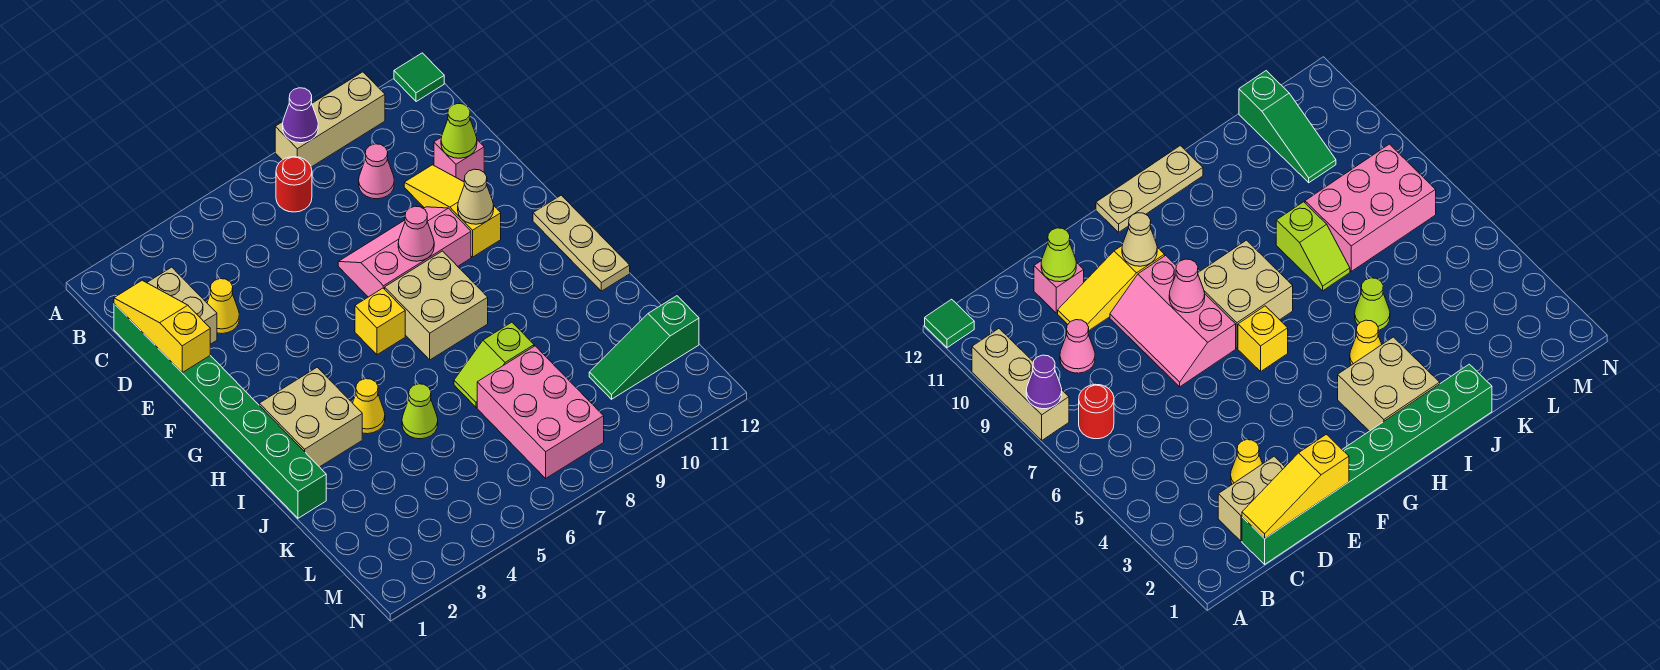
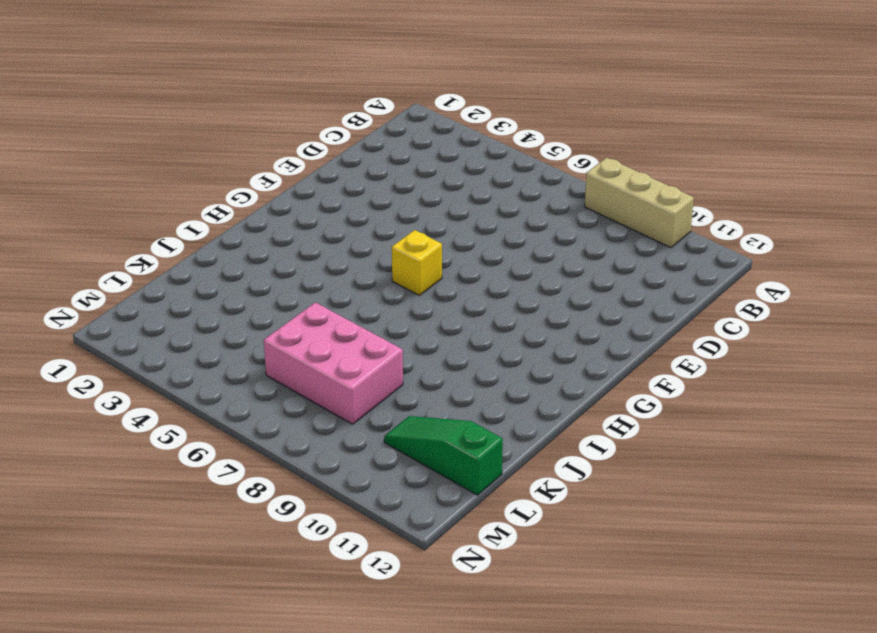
pink 2x3 brick [264,302,403,424] -> pink 2x3 brick turned to [477,346,604,478]
none -> green 1x1 tile [394,53,444,102]
none -> red 1x1 round brick [276,157,312,212]
none -> green 1x8 brick [114,304,326,518]

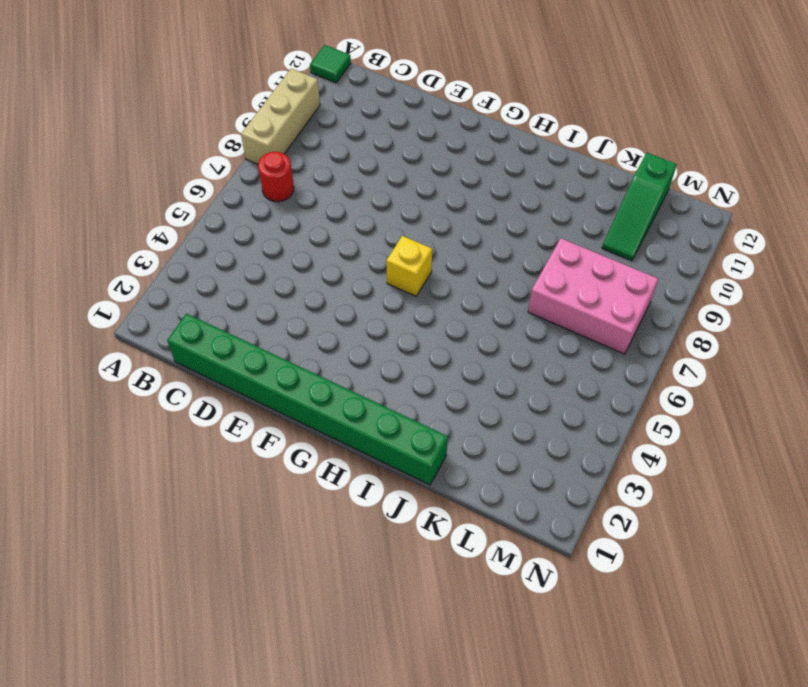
none -> tan 1x2 brick [147,267,217,344]
none -> pink 1x1 cone [359,144,394,199]
none -> yellow 1x1 cone [207,279,239,334]

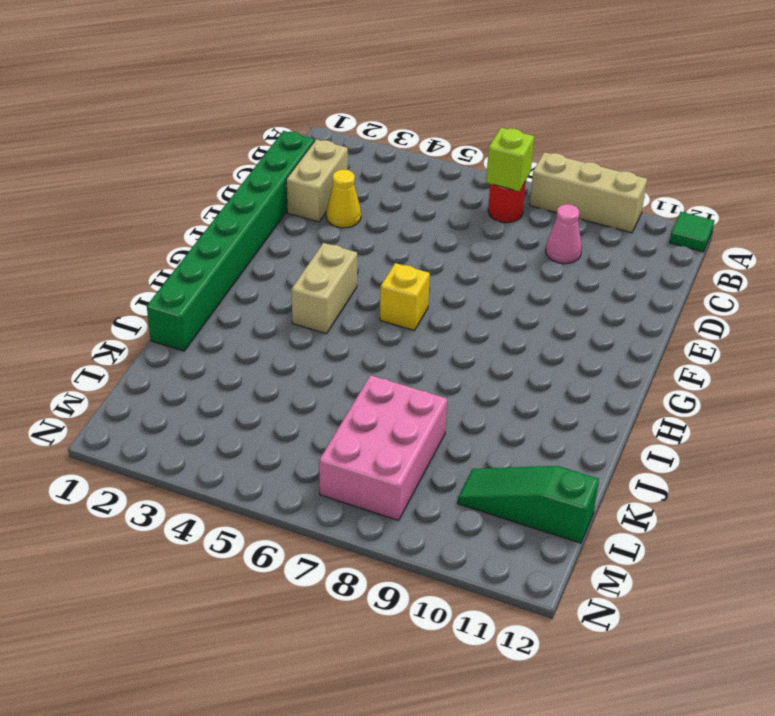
lime 1x1 brick [486,128,534,191] -> none
tan 1x2 brick [291,243,357,334] -> none
none -> yellow 1x3 slope [404,165,501,257]
none -> pink 1x1 brick [434,137,484,182]
none -> pink 2x3 slope [338,207,471,297]

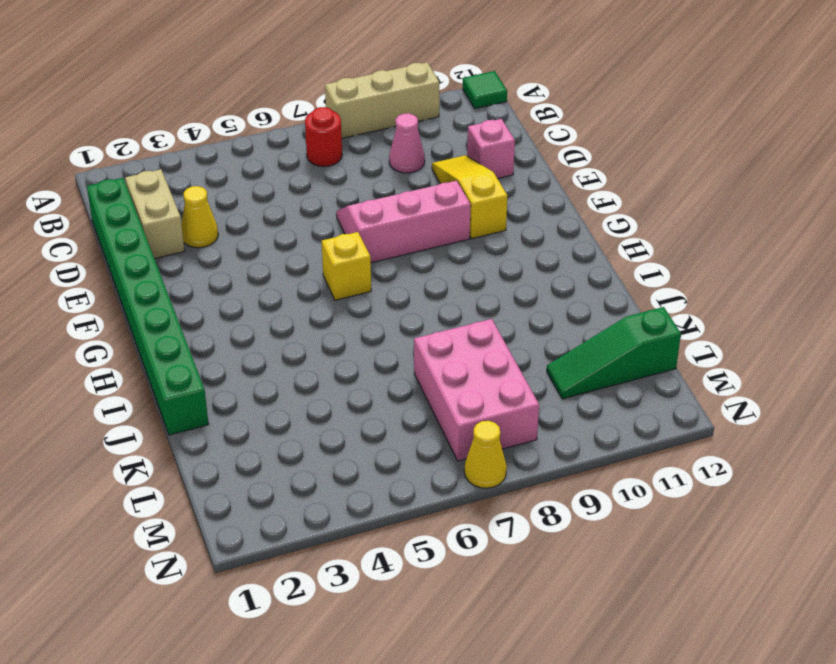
yellow 1x1 cone [464,421,507,488] -> yellow 1x1 cone moved to [353,379,385,434]
none -> tan 2x2 brick [385,251,488,360]
none -> tan 1x3 plate [533,195,630,291]
none -> tan 2x2 brick [259,367,362,467]

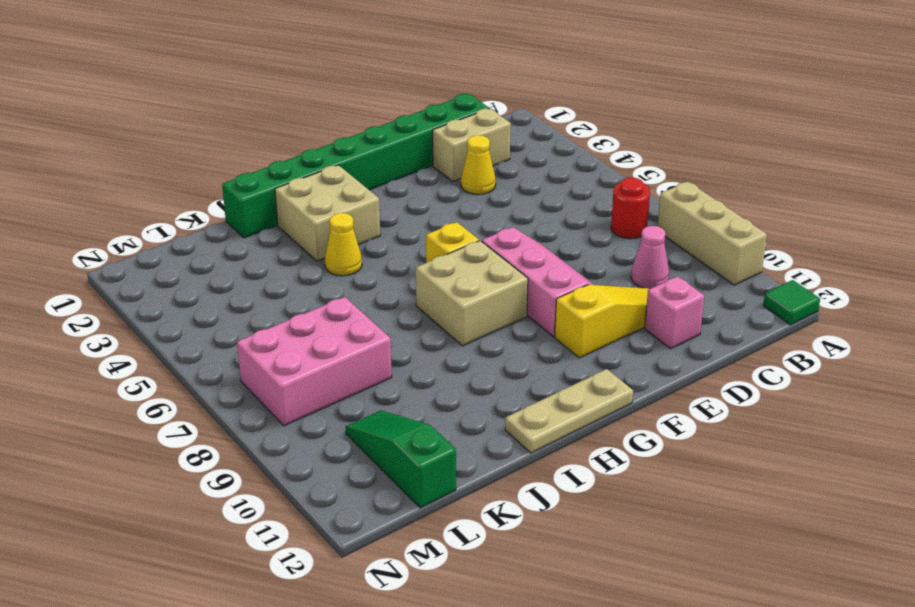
none -> lime 1x1 cone [402,384,438,439]
none -> lime 1x2 slope [454,322,534,407]
none -> purple 1x1 cone [283,88,318,143]

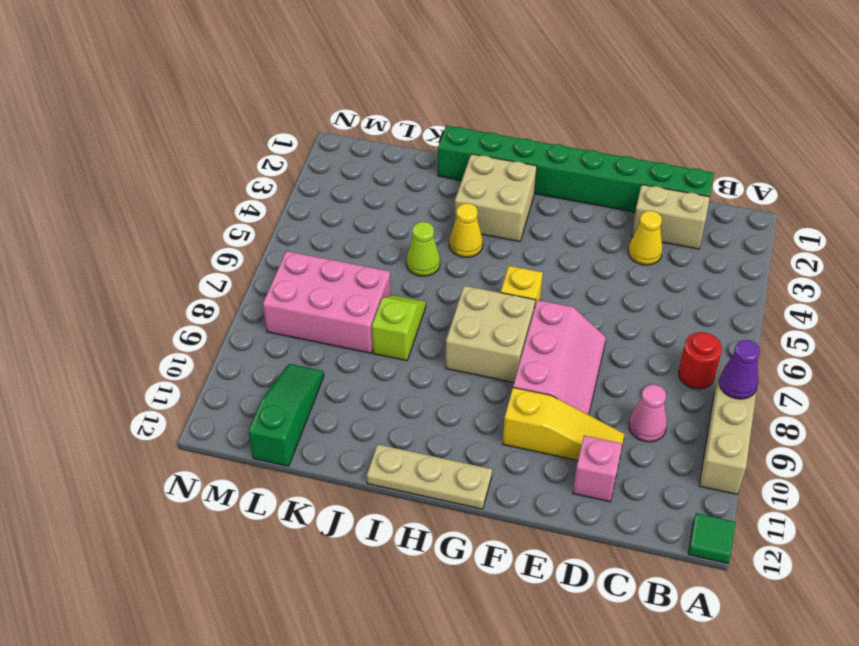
none -> yellow 1x3 slope [114,280,210,372]
none -> lime 1x1 cone [441,103,477,158]
none -> pink 1x1 cone [398,206,434,261]

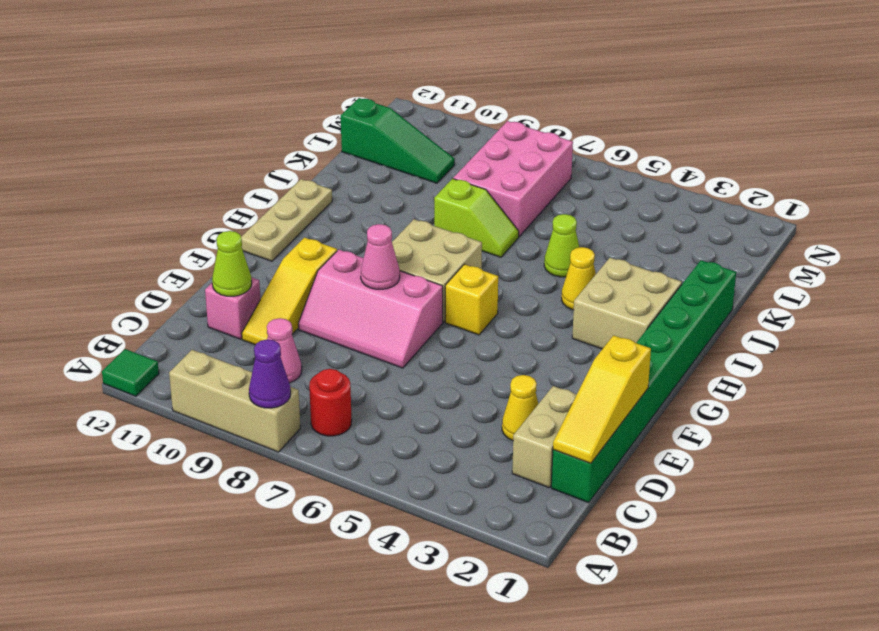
none -> tan 1x1 cone [458,169,494,224]

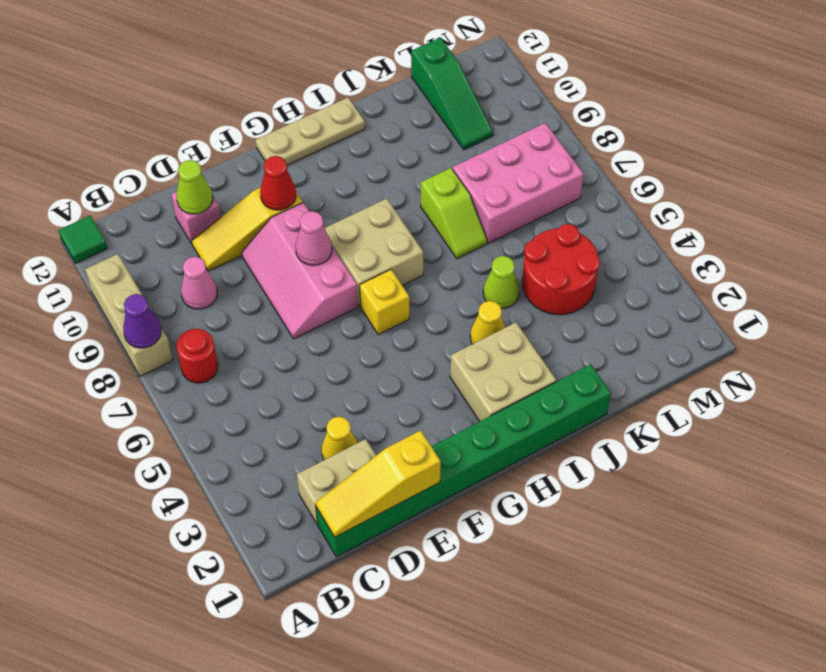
red 1x1 cone [260,156,296,210] -> tan 1x1 cone [458,169,494,224]
red 2x2 round brick [522,224,600,315] -> none

